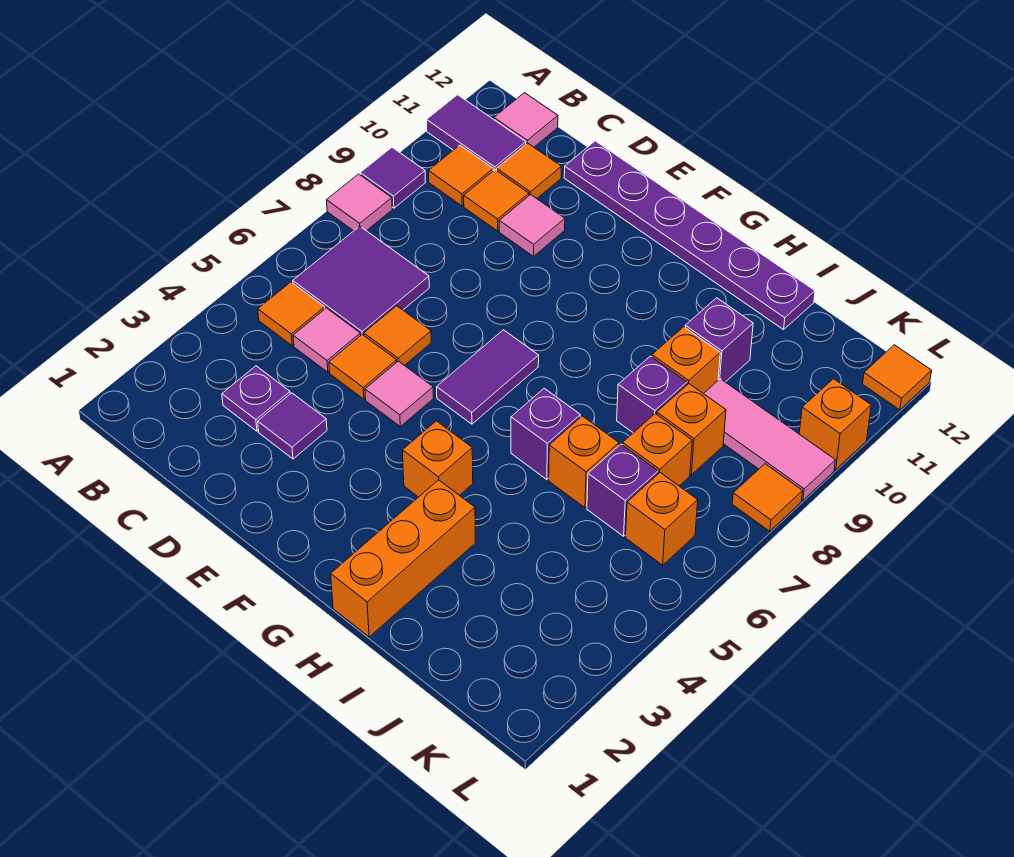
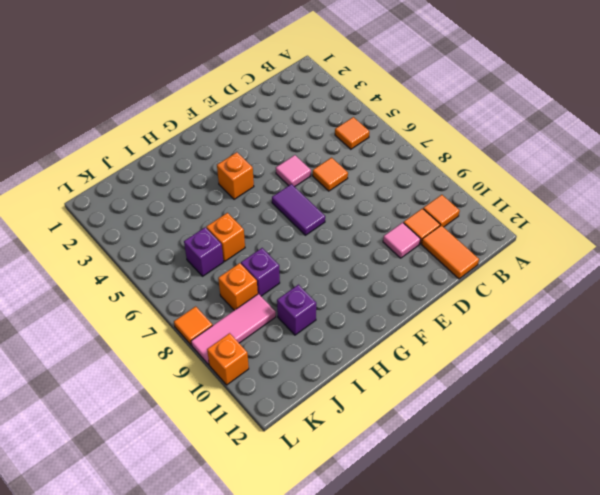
orange 1x2 tile [422,225,479,279] -> orange 1x1 tile [497,143,561,198]
none -> pink 1x1 tile [327,174,392,231]
none -> purple 1x1 tile [360,147,425,208]
none -> purple 1x2 tile [427,95,526,171]
none -> purple 2x2 tile [293,226,429,335]

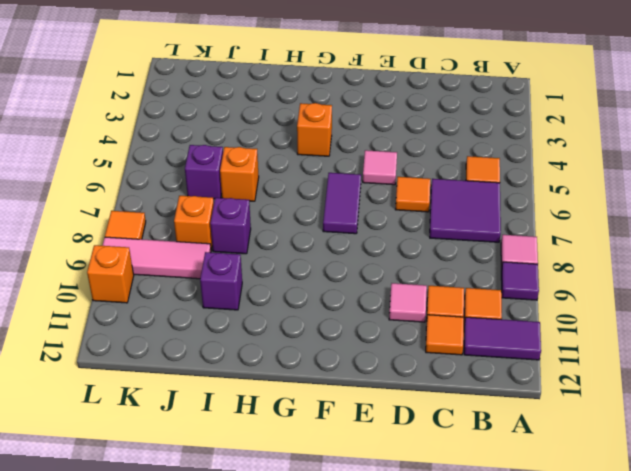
none -> pink 1x1 tile [494,93,558,147]
none -> purple 1x1 plate [222,366,290,431]
none -> pink 1x1 tile [293,308,361,372]
none -> purple 1x1 tile [258,393,327,459]

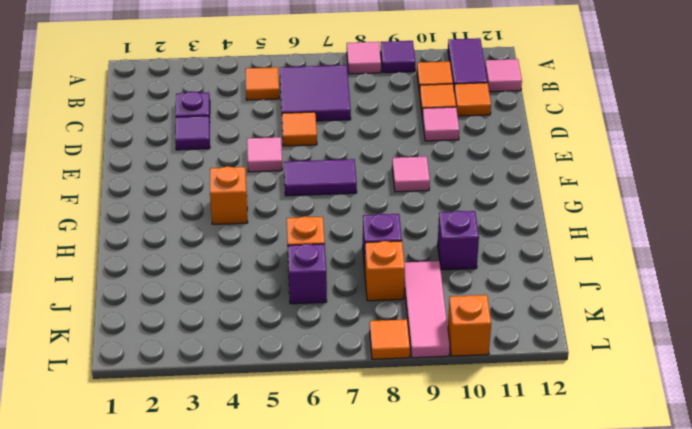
pink 1x1 tile [392,157,430,192] -> pink 1x1 tile moved to [293,308,361,372]
none -> orange 1x1 tile [329,335,397,399]
none -> purple 1x6 plate [564,141,815,330]
none -> orange 1x3 brick [331,480,475,637]
none -> purple 1x1 brick [511,388,580,480]

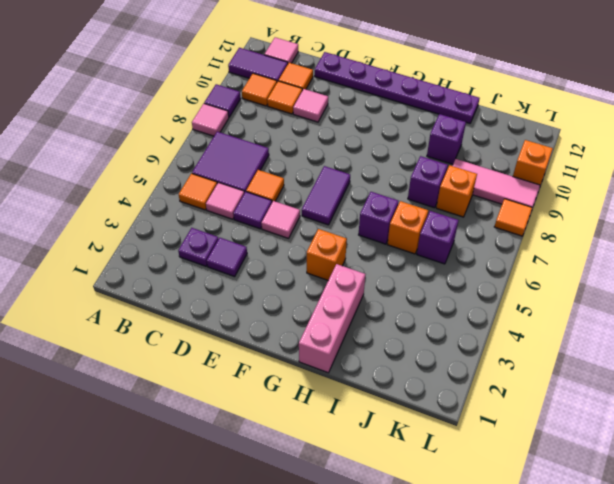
purple 1x1 tile [233,192,272,229] -> orange 1x1 tile [329,335,397,399]
pink 1x3 brick [299,264,365,373] -> orange 1x3 brick [331,480,475,637]
none -> orange 1x1 brick [652,327,720,394]
none -> orange 1x1 brick [623,414,692,486]
none -> orange 1x1 brick [626,473,698,565]
none -> orange 1x1 tile [863,345,932,410]

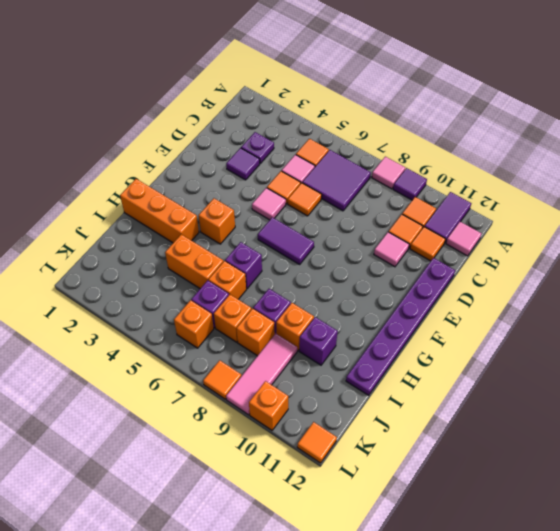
orange 1x2 brick [165,234,223,288] -> none

